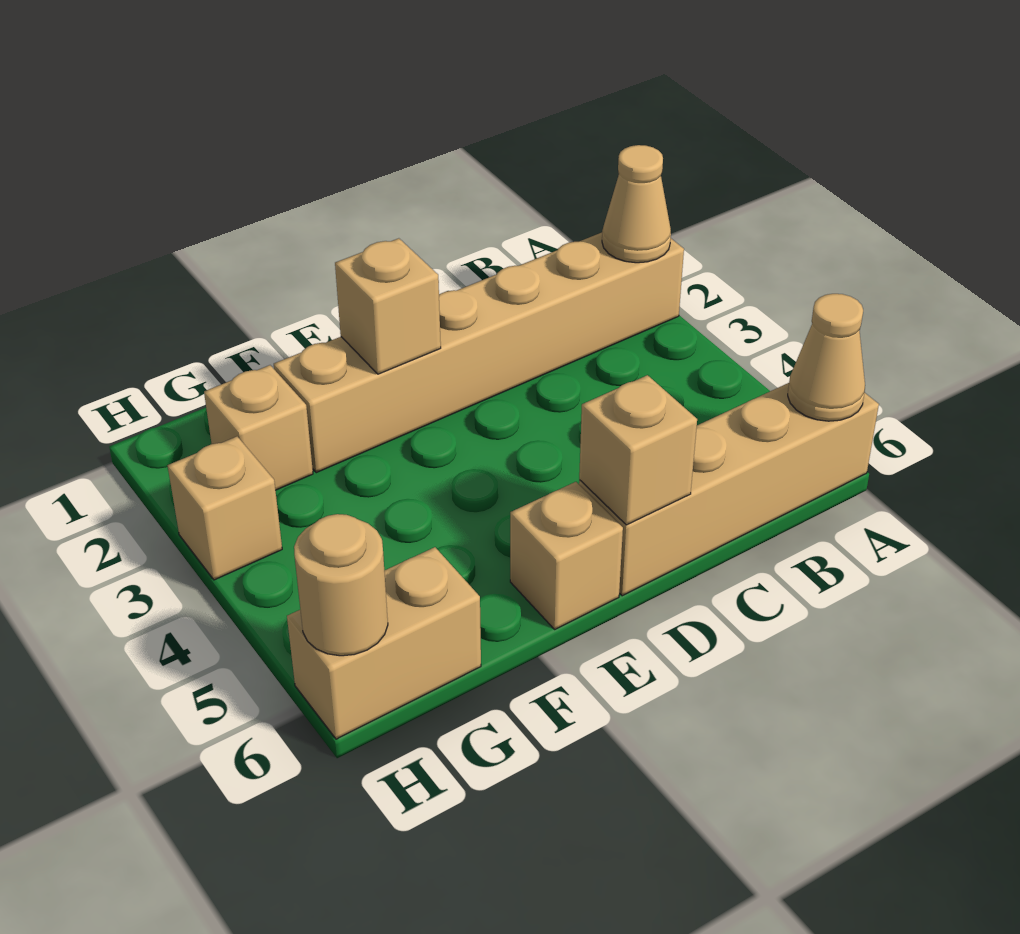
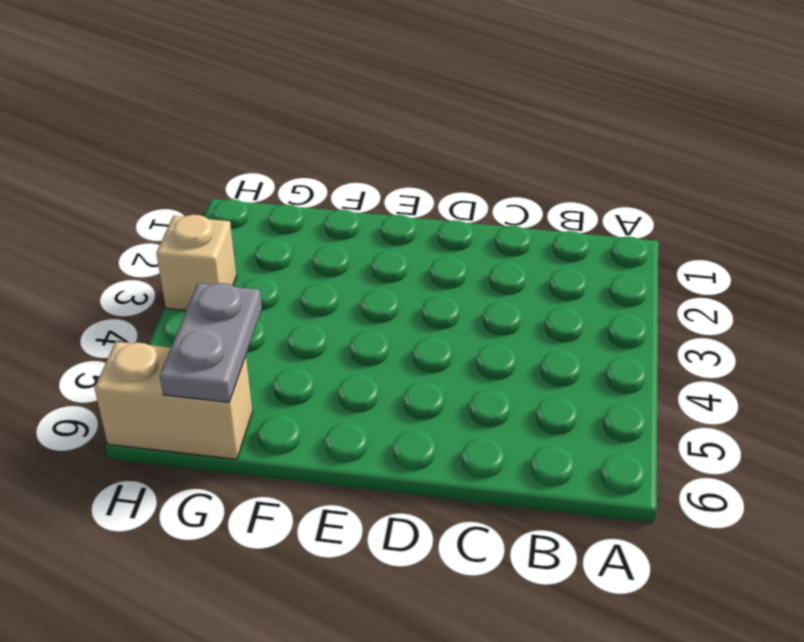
grey 1x2 plate [160,283,262,402] -> none
none -> tan 1x6 brick [274,233,684,473]
none -> tan 1x4 brick [579,383,879,596]

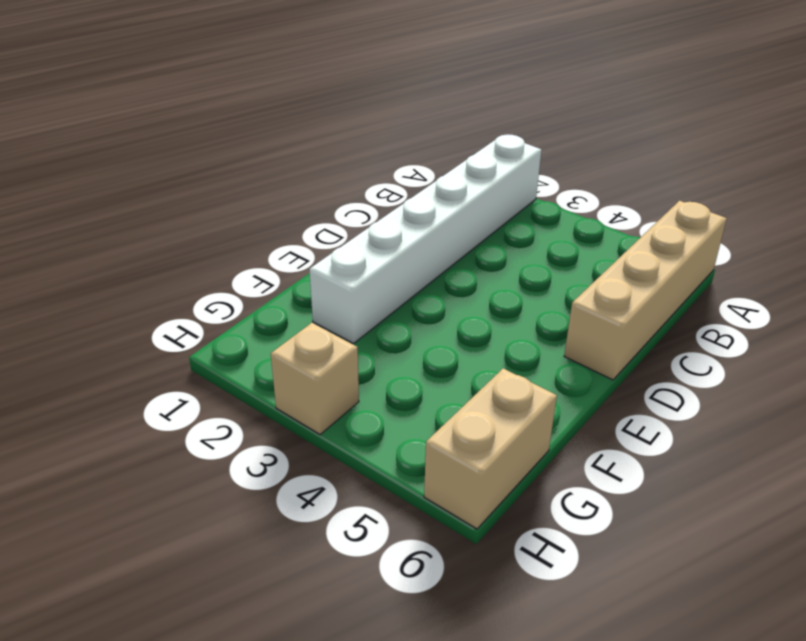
white 1x6 brick [310,134,541,344] -> tan 1x6 brick [274,233,684,473]
none -> tan 1x1 brick [510,482,623,629]
none -> tan 1x1 brick [204,365,313,490]

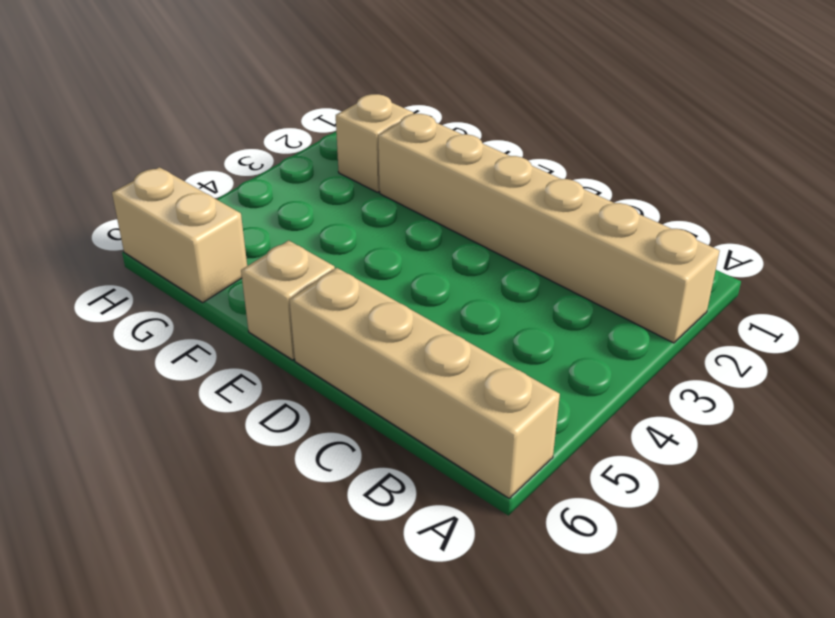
none -> tan 1x1 brick [168,436,282,580]
none -> tan 1x1 cone [602,145,671,263]

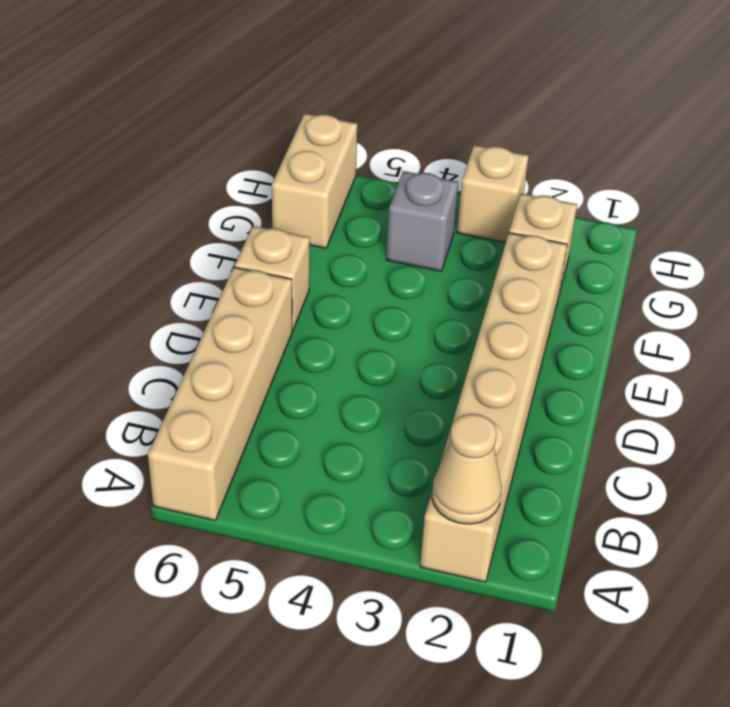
grey 1x1 brick [386,171,458,271] -> none
none -> tan 1x1 cone [788,294,865,421]
none -> tan 1x1 brick [579,375,697,525]

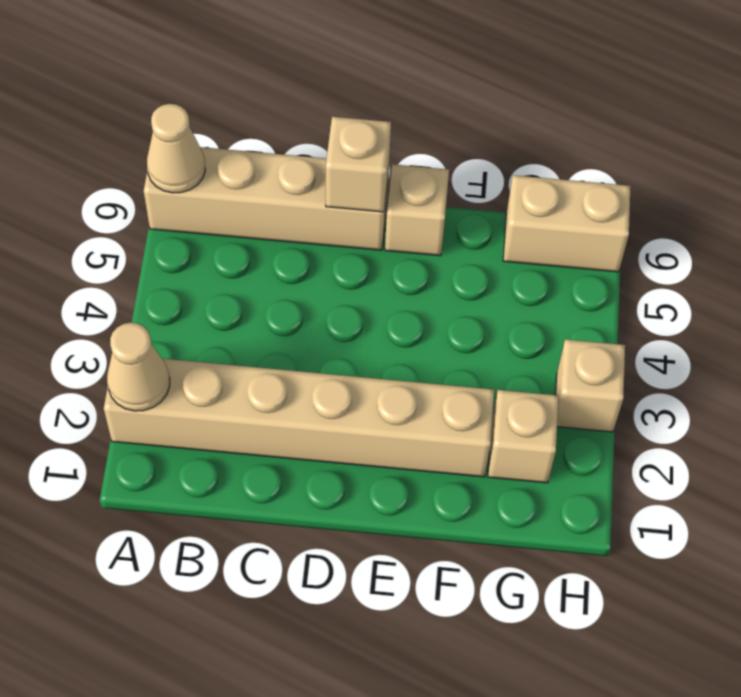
none -> tan 1x1 brick [335,238,441,374]
none -> tan 1x1 round brick [294,514,388,656]

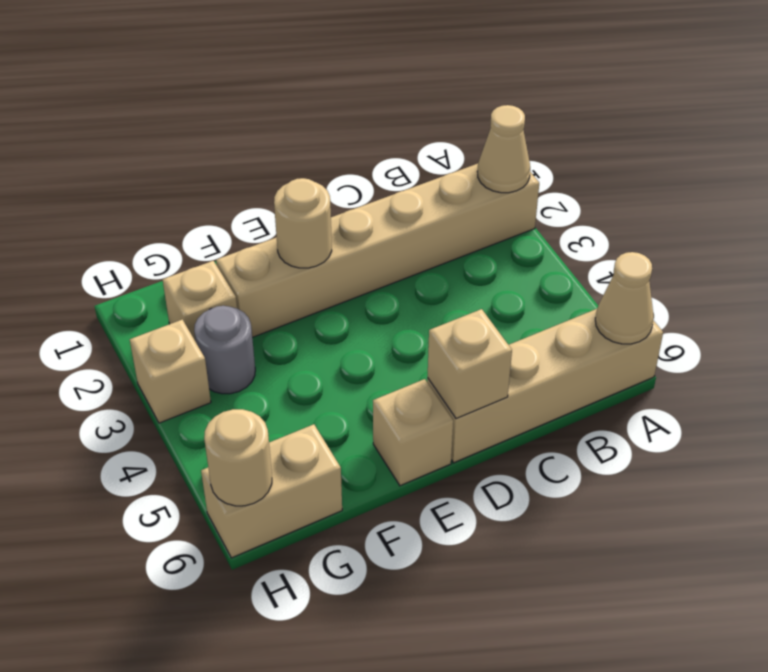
tan 1x1 round brick [274,178,332,268] -> tan 1x1 brick [335,238,441,374]
grey 1x1 round brick [194,306,255,394] -> none

